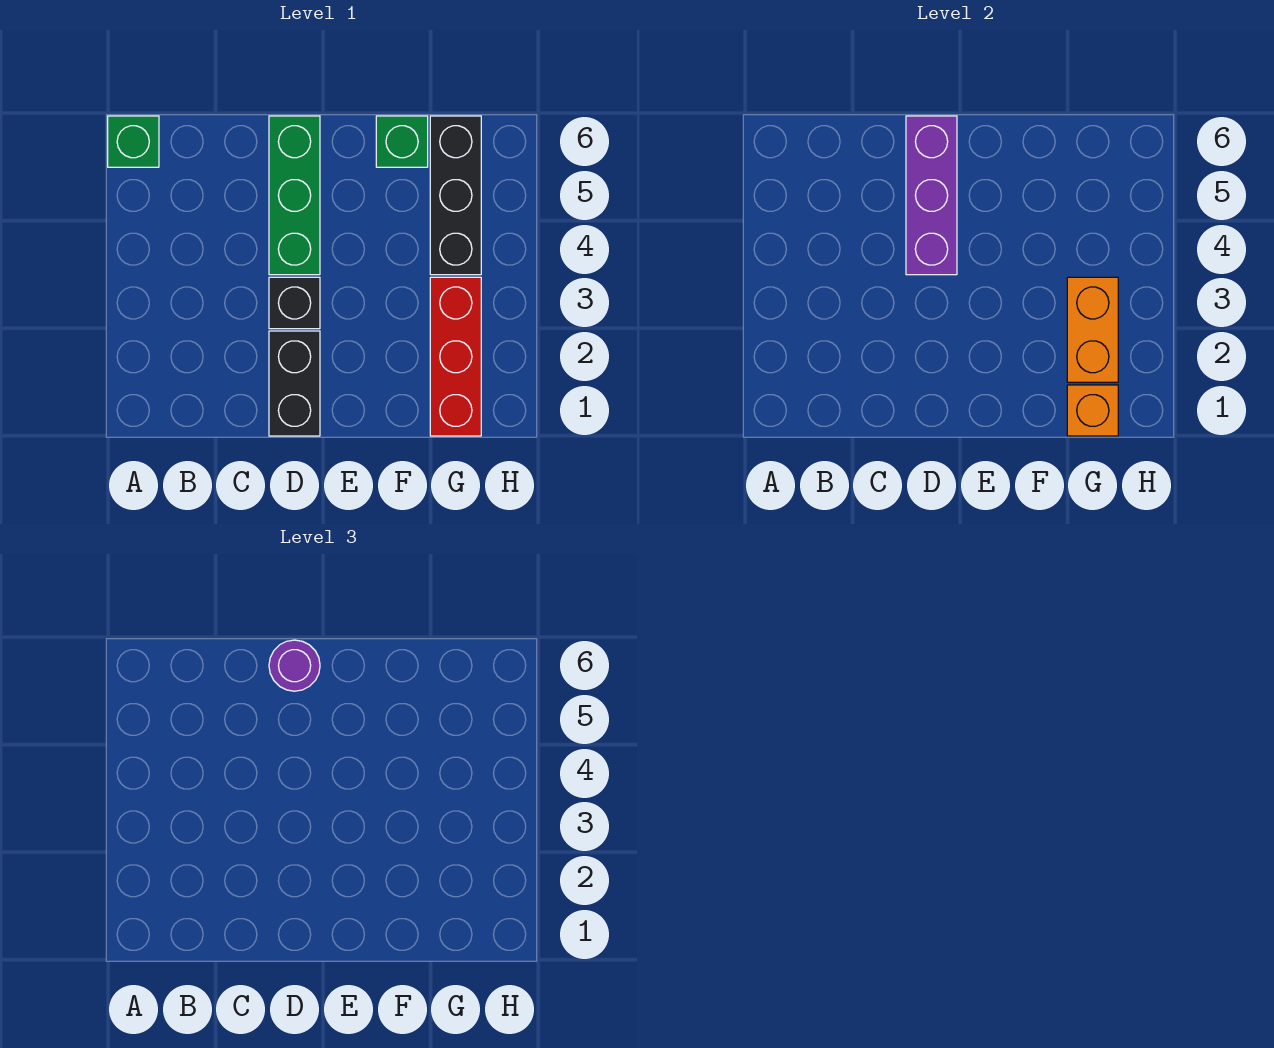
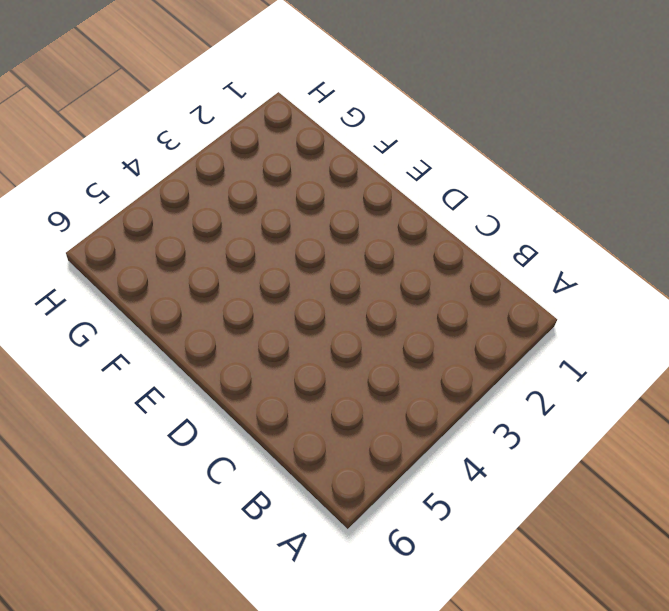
none -> green 1x1 brick [108,116,159,167]
none -> black 1x2 brick [269,331,320,436]

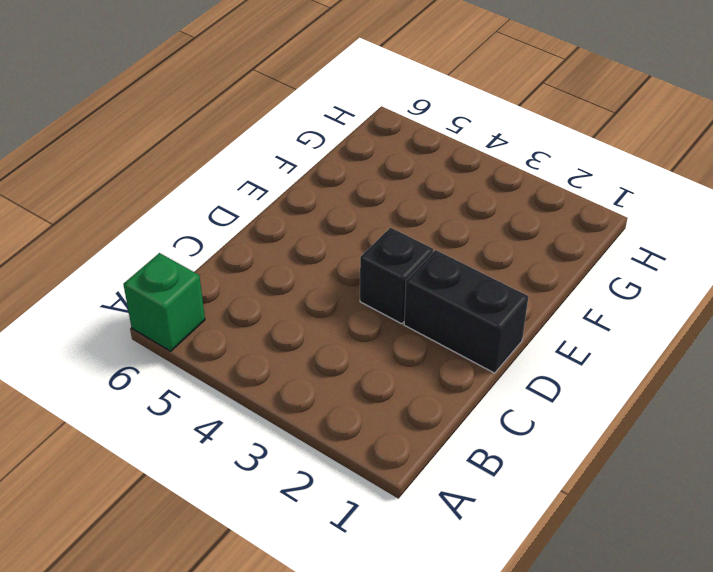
none -> green 1x3 brick [269,116,320,275]
none -> green 1x1 brick [376,116,428,167]

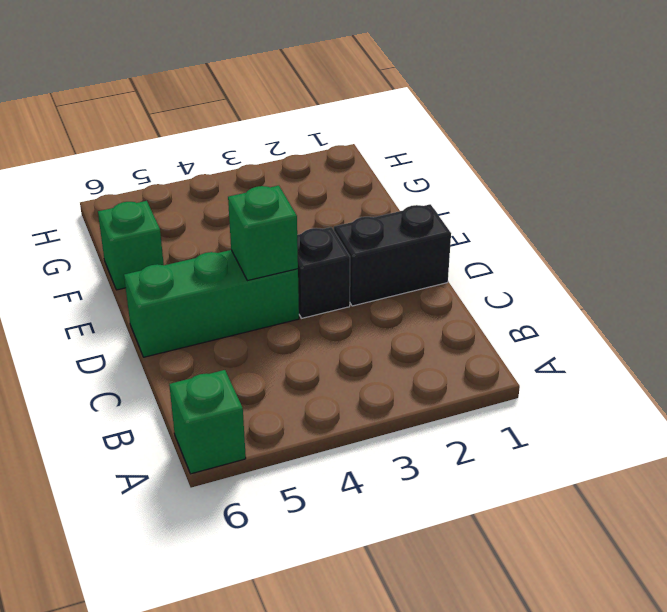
green 1x1 brick [228,186,298,281] -> purple 1x3 brick [906,116,957,275]
none -> red 1x3 brick [430,277,481,436]
none -> black 1x3 brick [430,116,481,275]

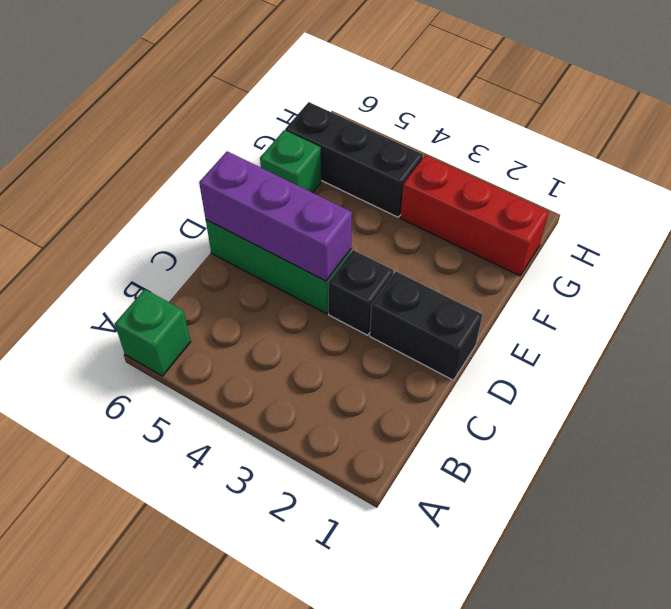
none -> orange 1x1 brick [1067,385,1118,436]
none -> orange 1x2 brick [1067,277,1118,382]

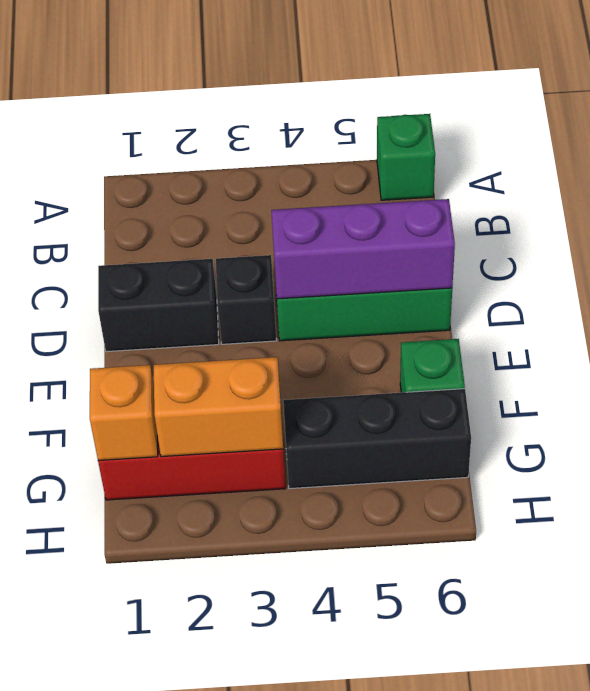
none -> purple 1x1 round brick [269,640,320,691]

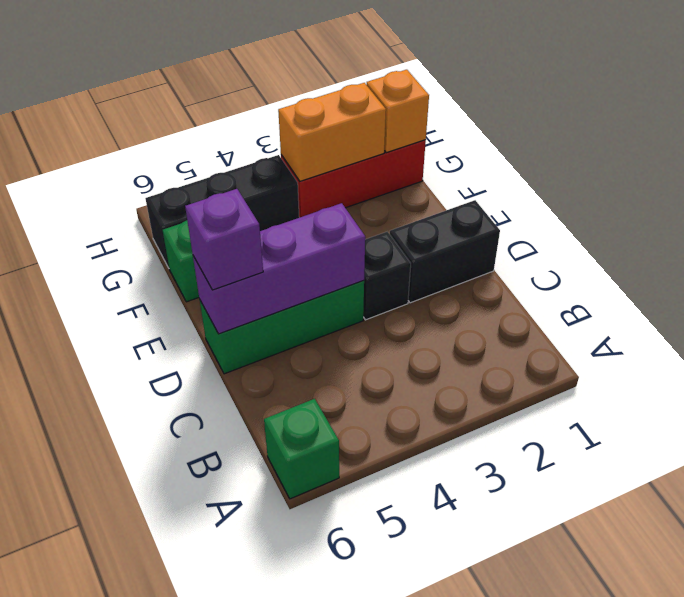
purple 1x1 brick [185,189,263,290] -> purple 1x1 round brick [269,640,320,691]

